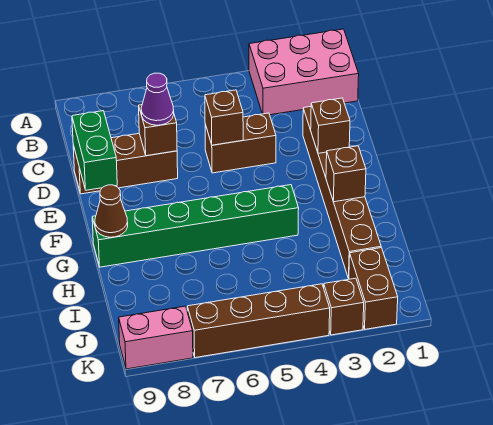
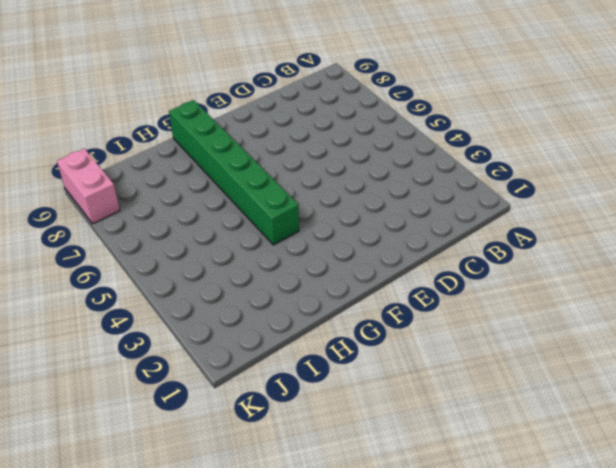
none -> pink 2x3 brick [249,29,359,115]
none -> brown 1x6 brick [303,107,381,279]
none -> brown 1x2 brick [205,113,276,173]

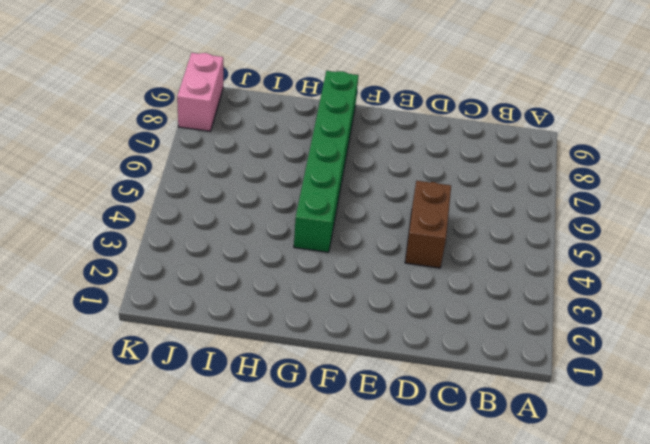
none -> pink 2x3 brick [249,29,359,115]
none -> brown 1x6 brick [303,107,381,279]
none -> brown 1x3 brick [73,134,178,194]

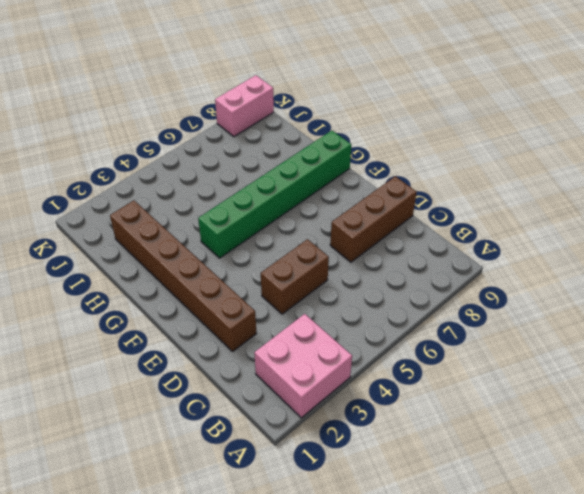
pink 2x2 brick [254,314,352,418] -> pink 2x3 brick [249,29,359,115]
none -> brown 1x2 brick [349,248,398,329]
none -> brown 1x1 brick [324,278,364,335]
none -> brown 1x4 brick [187,284,330,358]

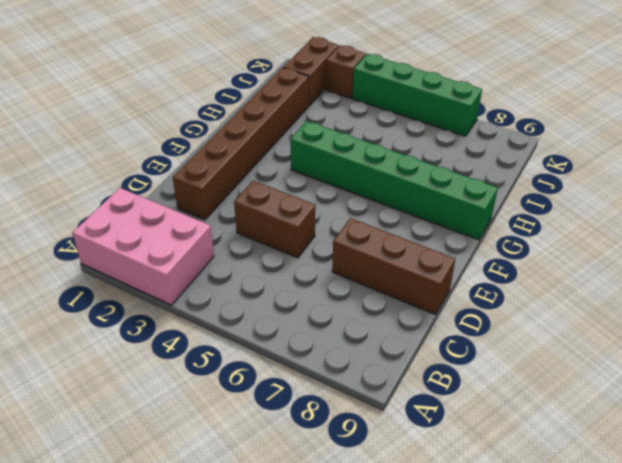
green 1x4 brick [352,54,482,136] -> brown 1x4 brick [187,284,330,358]
none -> pink 1x2 brick [119,306,193,369]
none -> brown 1x1 brick [205,90,243,145]
none -> brown 1x1 brick [139,105,177,156]

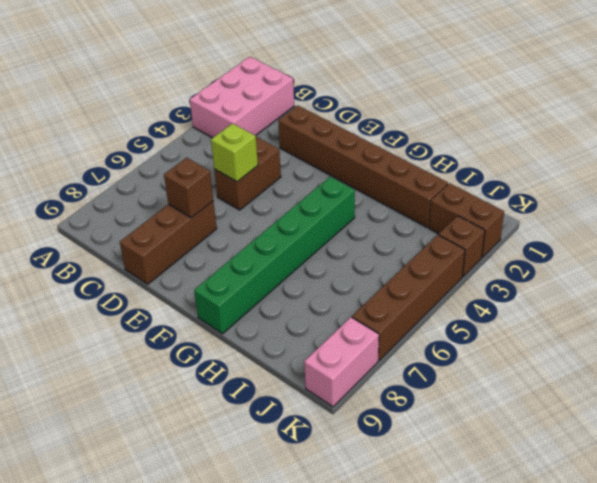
lime 1x1 brick [211,123,258,182] -> brown 1x1 brick [205,90,243,145]
none -> green 1x2 brick [72,111,117,190]
none -> brown 1x1 brick [311,98,350,153]
none -> brown 1x1 brick [326,146,366,202]

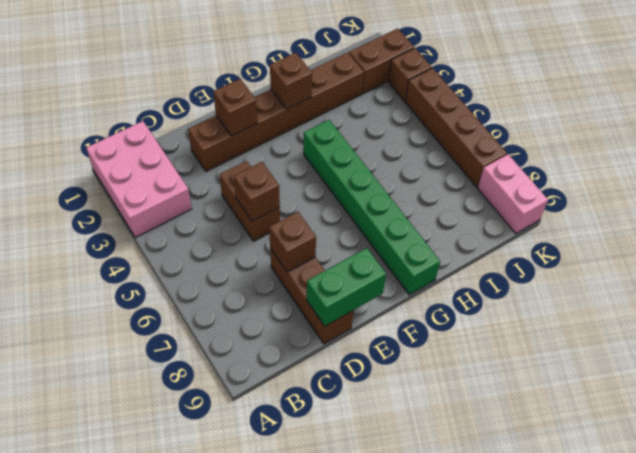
none -> brown 1x1 cone [95,185,128,237]
none -> purple 1x1 cone [141,73,174,125]

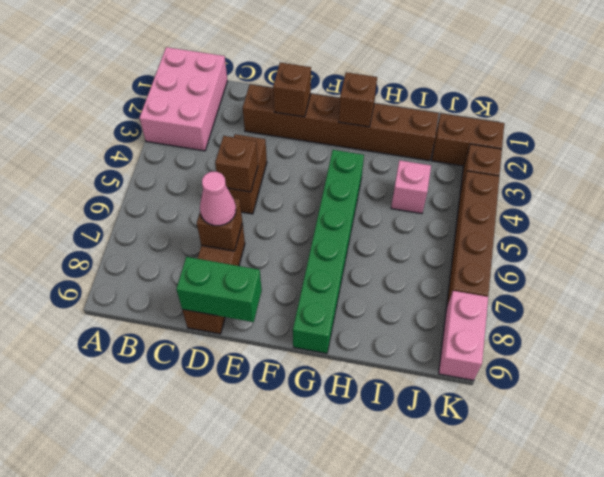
pink 1x1 cone [200,172,236,226] -> purple 1x1 cone [141,73,174,125]
pink 1x1 brick [391,160,431,214] -> none
none -> brown 1x1 cone [95,185,128,237]

